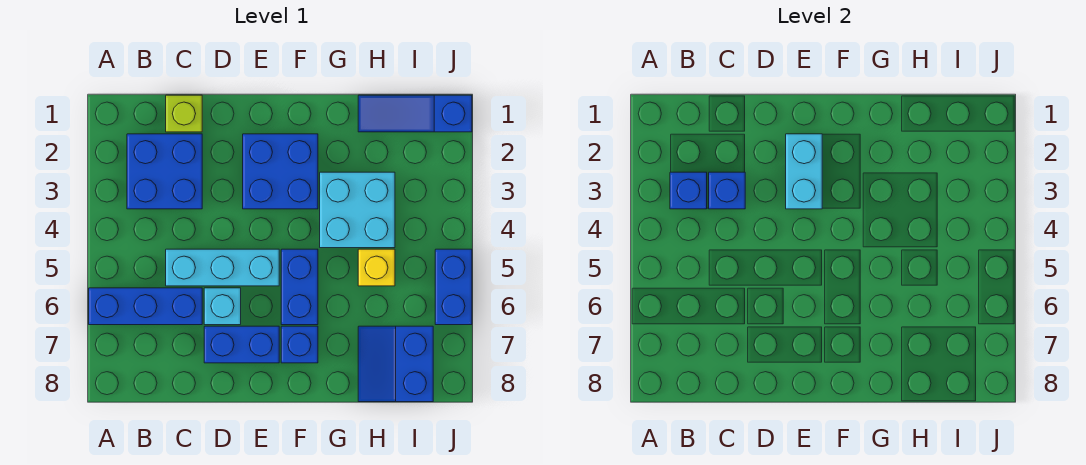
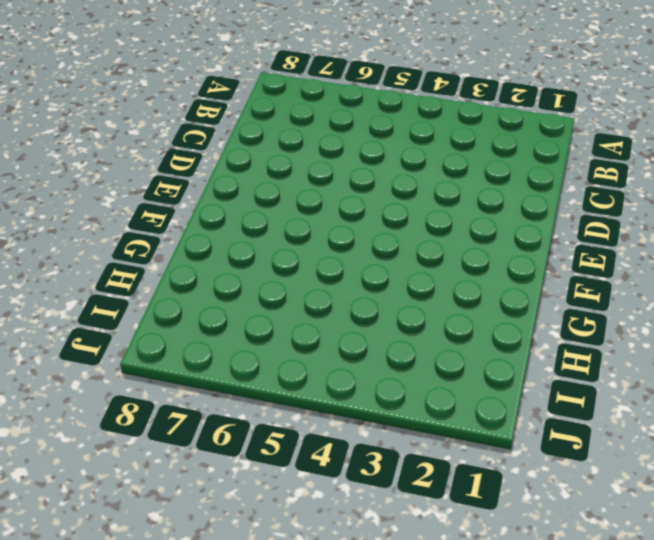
none -> blue 1x3 brick [89,288,202,325]
none -> blue 2x2 brick [127,134,202,209]
none -> lime 1x1 brick [166,95,202,132]

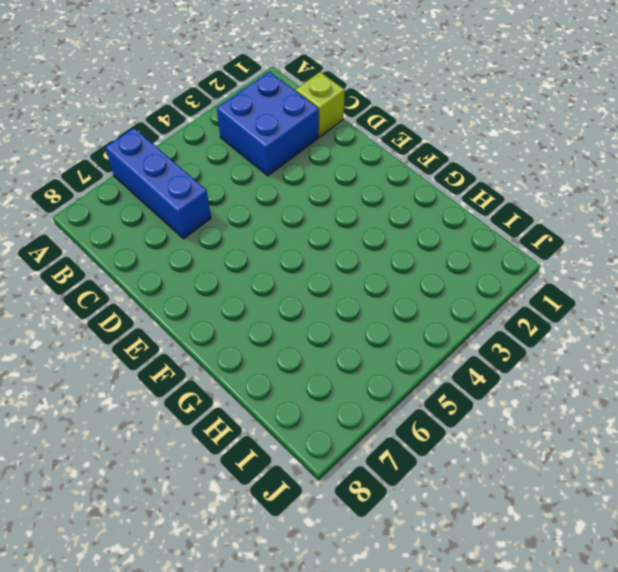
none -> cyan 1x3 brick [166,249,279,286]
none -> cyan 1x1 brick [204,288,241,325]
none -> blue 1x2 brick [204,326,279,363]

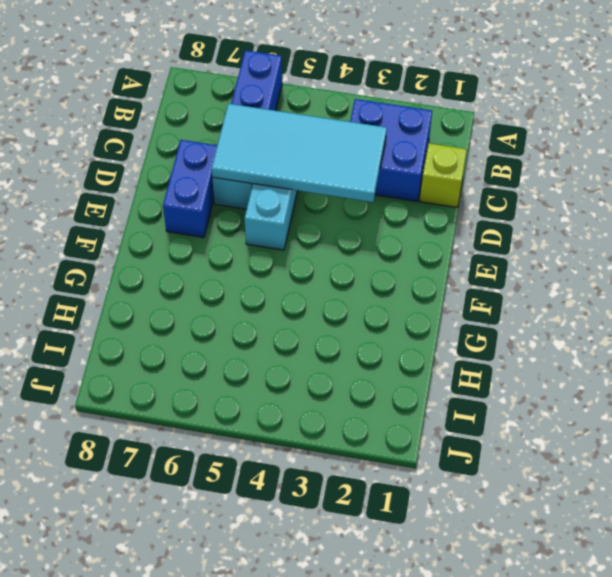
cyan 2x4 tile [212,104,387,202] -> blue 1x1 brick [709,172,745,209]
none -> blue 2x2 brick [243,134,318,209]
none -> blue 1x2 brick [281,249,318,325]
none -> blue 1x1 brick [281,326,318,363]

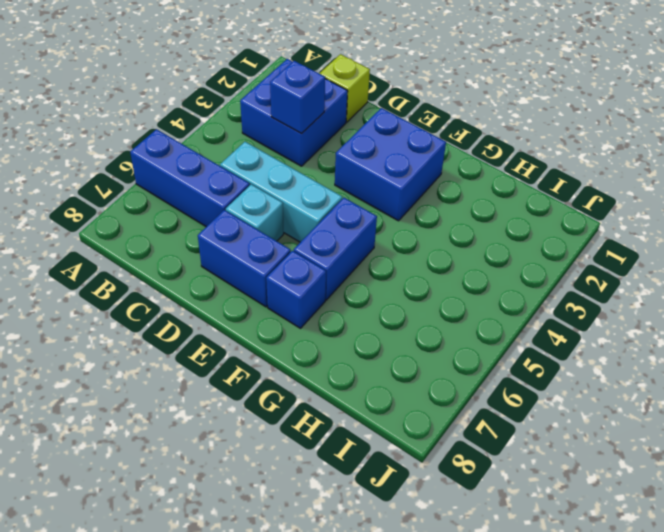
none -> cyan 2x2 brick [320,172,395,248]
none -> blue 1x3 slope [358,95,472,132]
none -> yellow 1x1 brick [358,249,395,286]

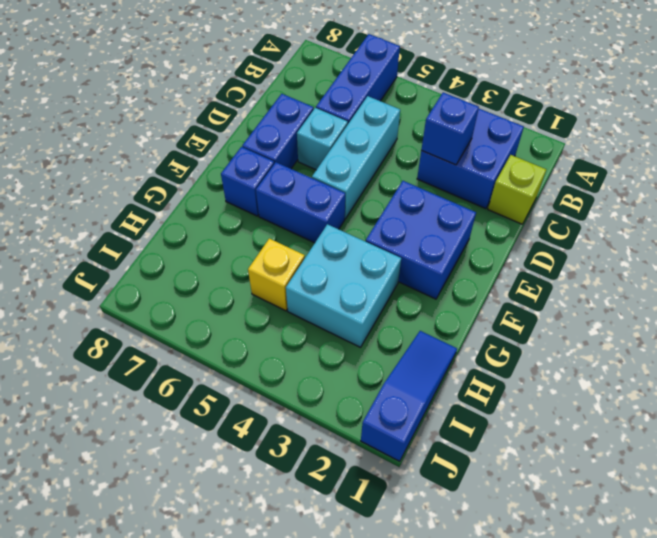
none -> blue 2x2 slope [358,326,433,402]
none -> blue 1x2 brick [435,249,472,325]
none -> blue 1x1 brick [670,172,707,209]

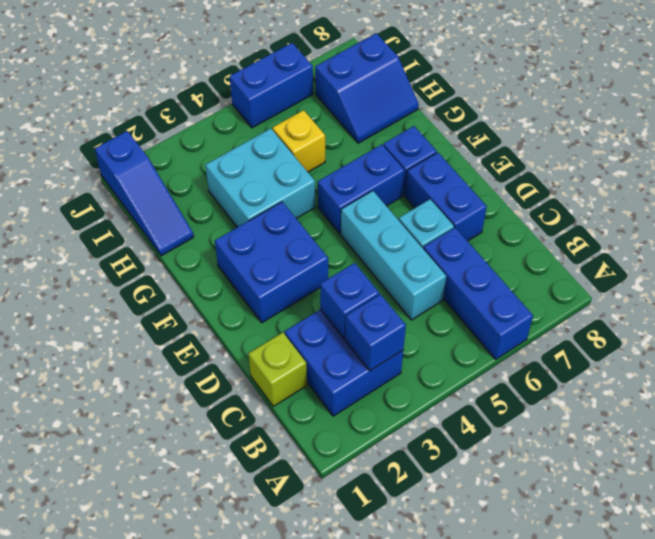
none -> cyan 1x2 brick [786,134,822,209]

